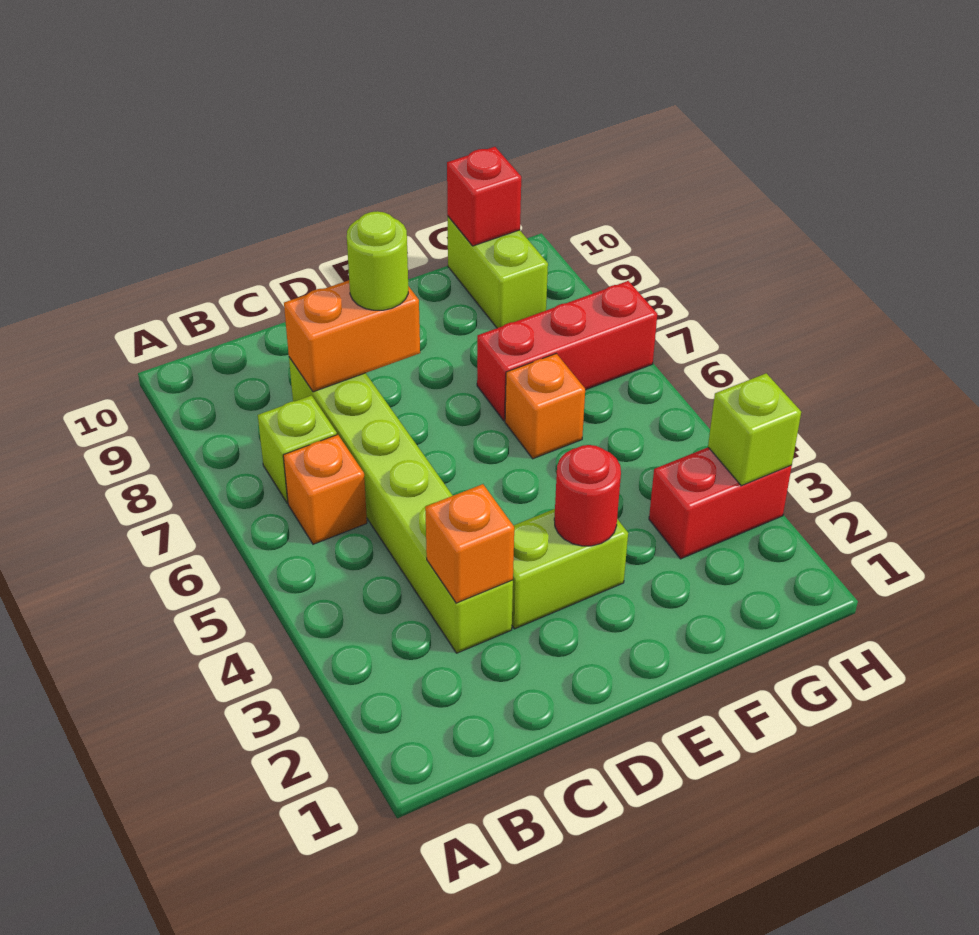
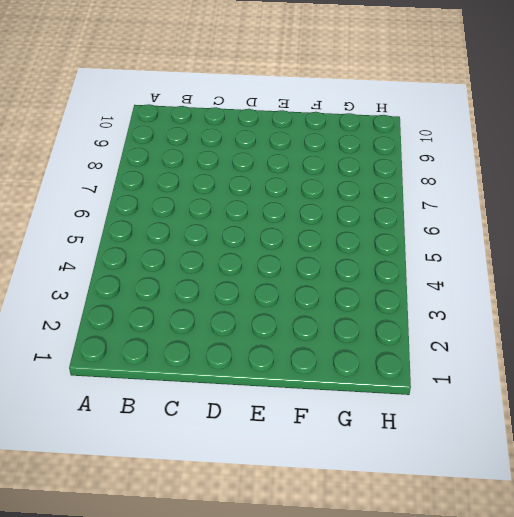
none -> orange 1x1 brick [283,435,367,544]
none -> lime 1x1 brick [258,395,337,503]
none -> lime 1x6 brick [289,357,513,653]

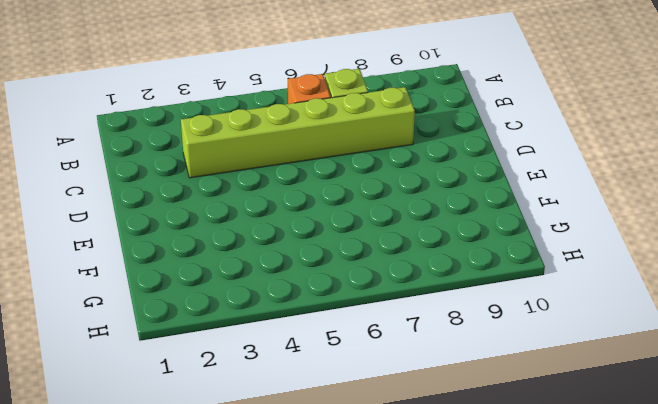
none -> lime 1x2 brick [512,509,628,629]
none -> orange 1x1 brick [505,354,585,459]
none -> red 1x3 brick [477,281,657,421]

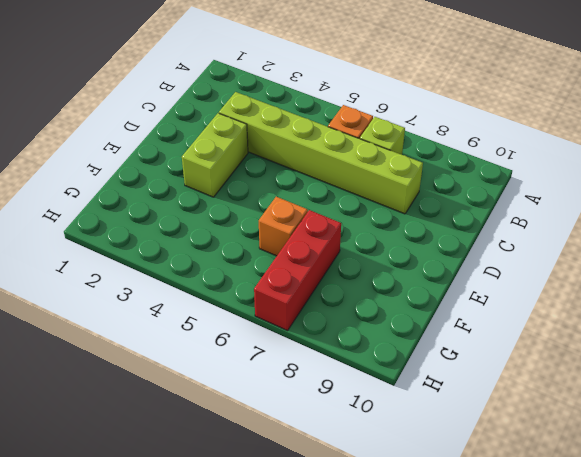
none -> red 1x2 brick [649,447,792,559]
none -> lime 1x2 brick [448,217,548,328]
none -> orange 1x1 brick [425,484,514,603]

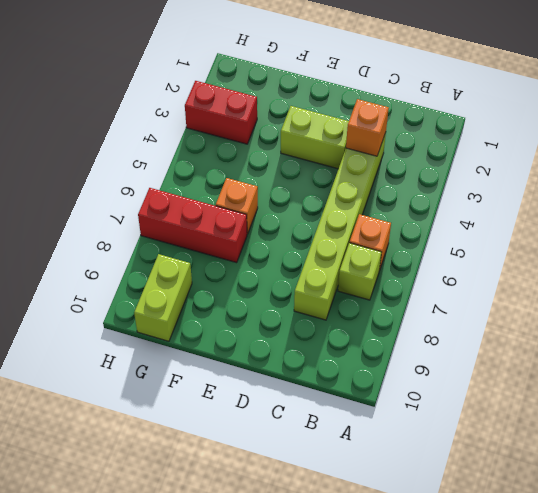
none -> orange 1x2 brick [284,280,420,392]
none -> red 1x1 round brick [554,445,621,546]
none -> red 1x1 brick [447,147,521,246]

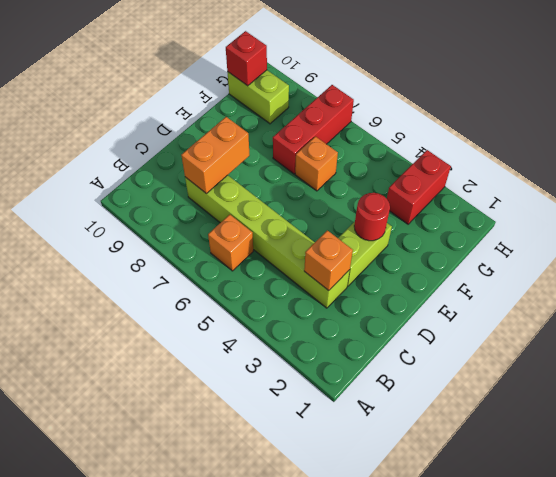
none -> lime 1x1 brick [258,395,337,503]
none -> lime 1x1 brick [708,373,801,486]
none -> lime 1x1 round brick [347,211,408,310]

